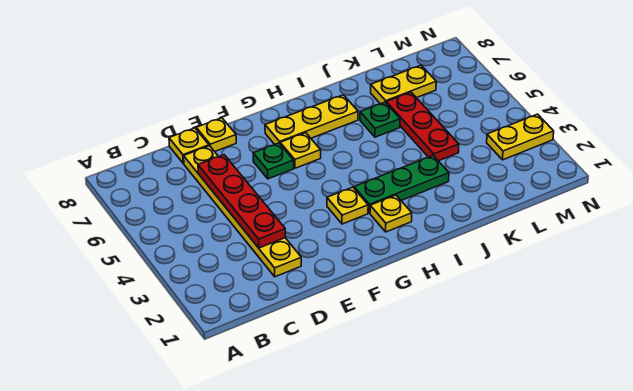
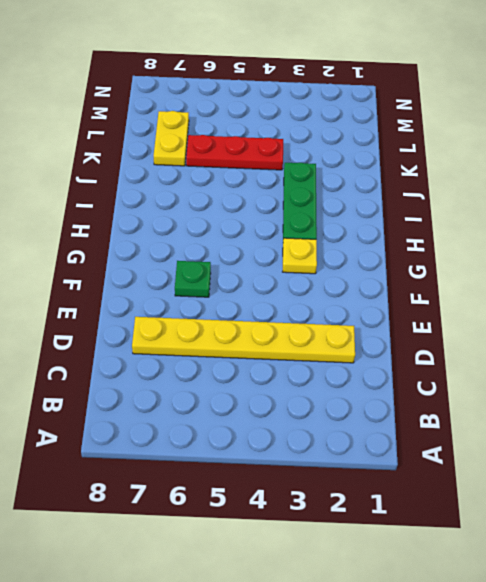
none -> yellow 1x1 plate [169,128,209,163]
none -> yellow 1x1 plate [196,118,236,152]
none -> yellow 1x1 plate [280,133,321,168]

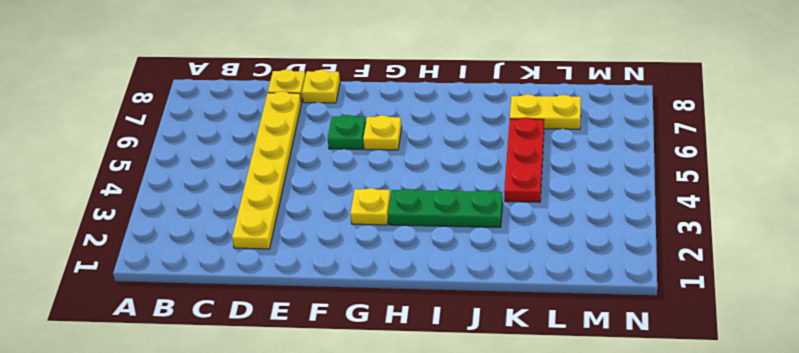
none -> yellow 1x3 plate [265,95,358,144]
none -> yellow 1x1 plate [370,195,412,232]
none -> green 1x1 plate [360,102,400,137]

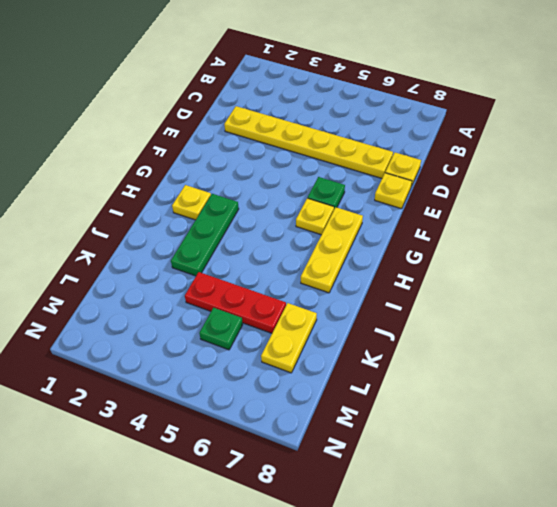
green 1x1 plate [199,308,243,350] -> green 1x1 plate moved to [360,102,400,137]
none -> yellow 1x1 plate [327,187,368,224]
none -> yellow 1x2 plate [487,114,554,160]
none -> red 1x4 plate [198,155,285,248]

